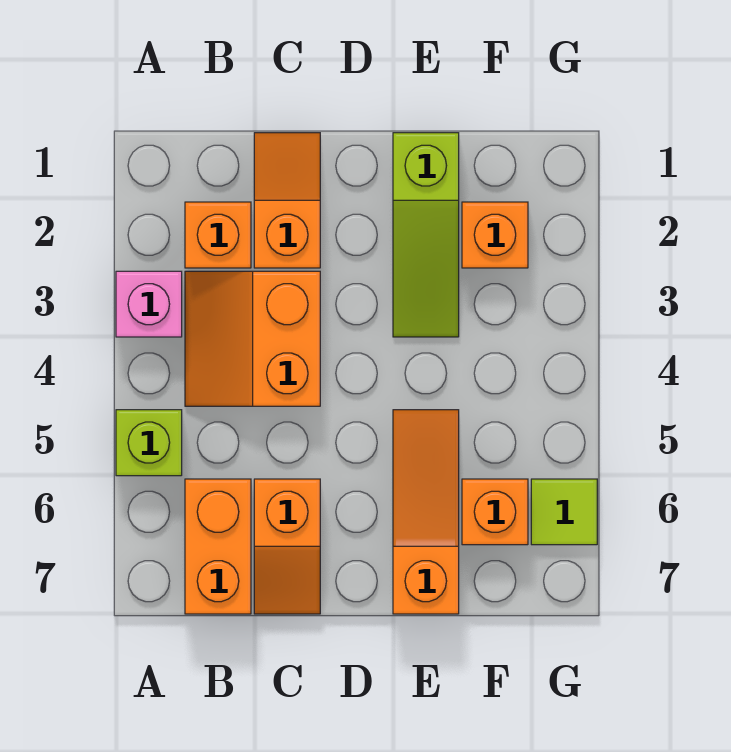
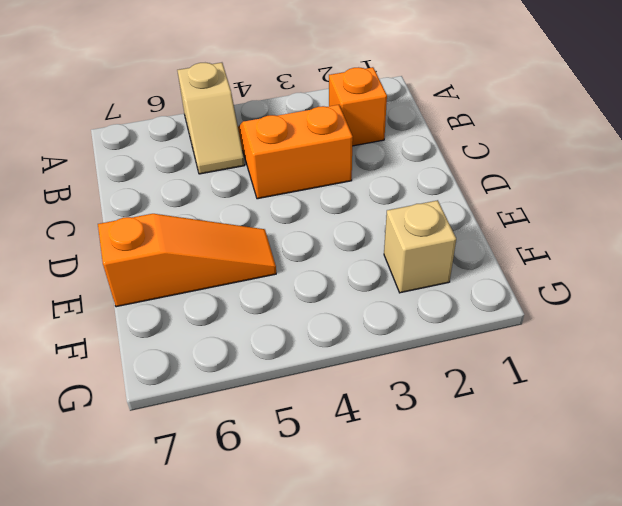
tan 1x2 slope [177,63,245,174] -> lime 1x1 brick [116,410,182,476]
tan 1x1 brick [384,200,456,293] -> orange 1x1 brick [462,202,528,268]
none -> pink 1x1 brick [116,271,182,337]
none -> orange 1x2 brick [185,479,251,614]
none -> orange 1x2 slope [254,133,320,268]

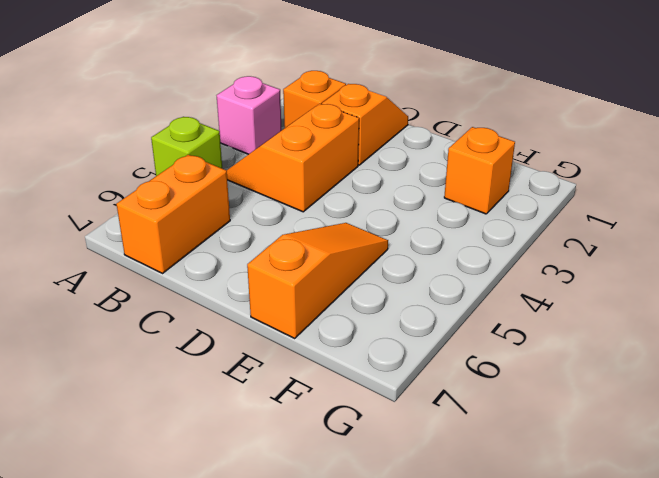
none -> orange 1x2 slope [254,479,320,614]
none -> lime 1x3 slope [393,133,459,337]
none -> orange 1x1 brick [462,479,528,545]

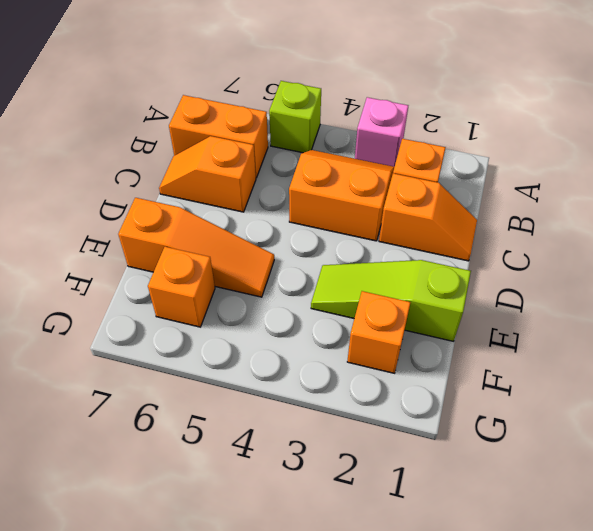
none -> lime 1x1 tile [531,479,597,545]

